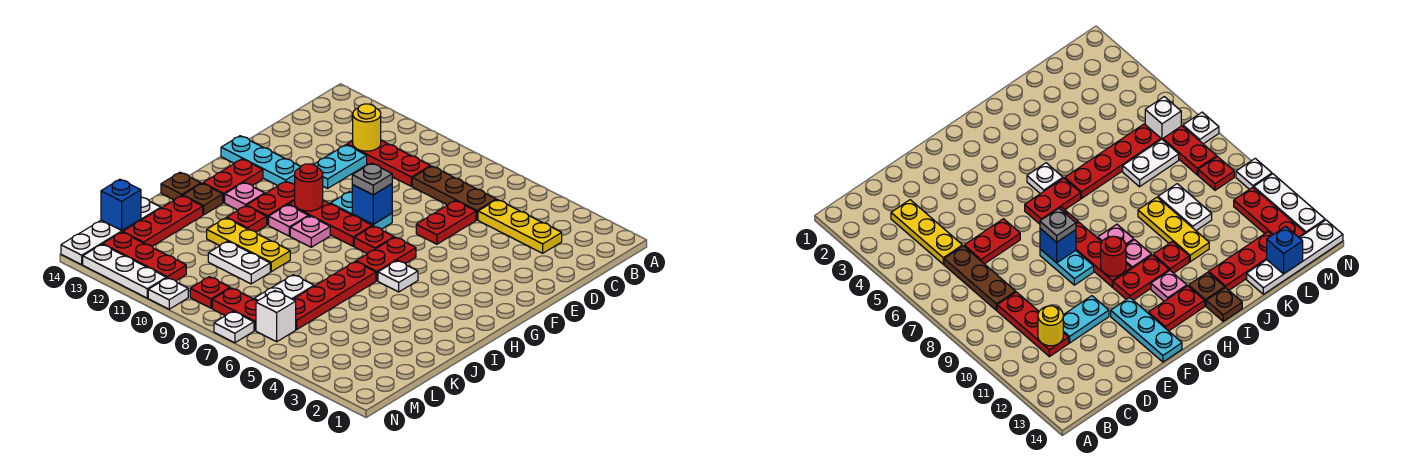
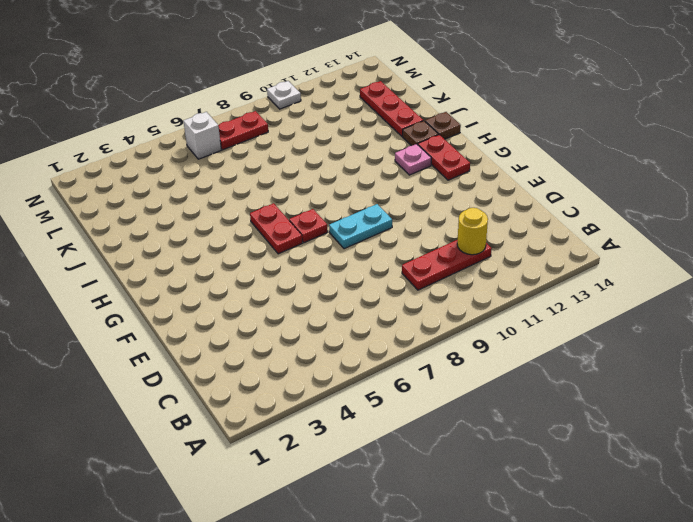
none -> yellow 1x3 plate [478,200,562,253]
none -> brown 1x3 plate [412,166,496,220]
none -> red 1x2 plate [416,201,476,244]
none -> cyan 1x2 plate [313,145,367,188]

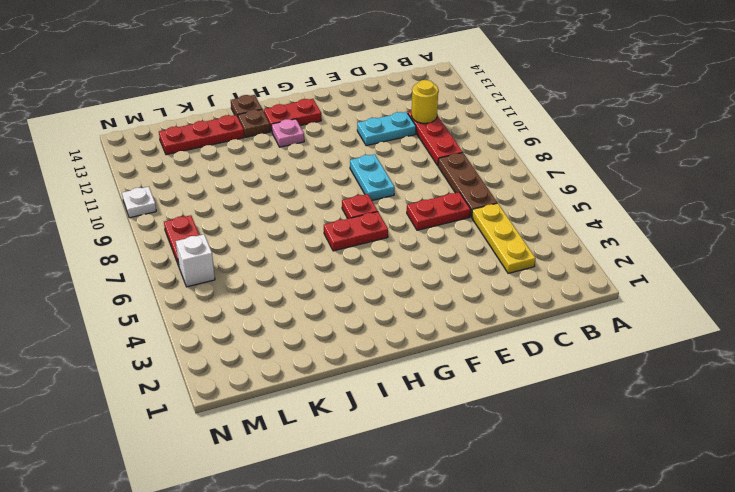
none -> cyan 1x3 plate [221,136,301,186]
none -> red 1x3 plate [289,200,372,246]
none -> red 1x2 plate [247,181,295,225]
none -> white 1x1 plate [378,261,418,292]

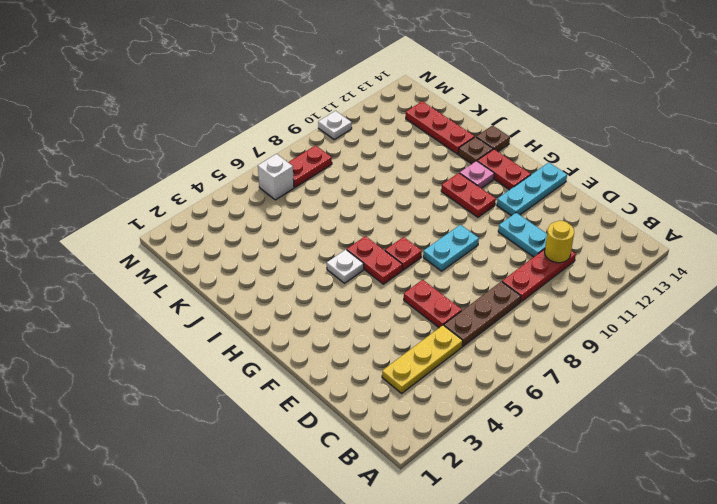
none -> red 1x3 plate [289,200,372,246]
none -> pink 1x1 plate [290,216,330,247]
none -> pink 1x1 plate [269,205,308,236]
none -> red 1x4 plate [293,262,376,329]

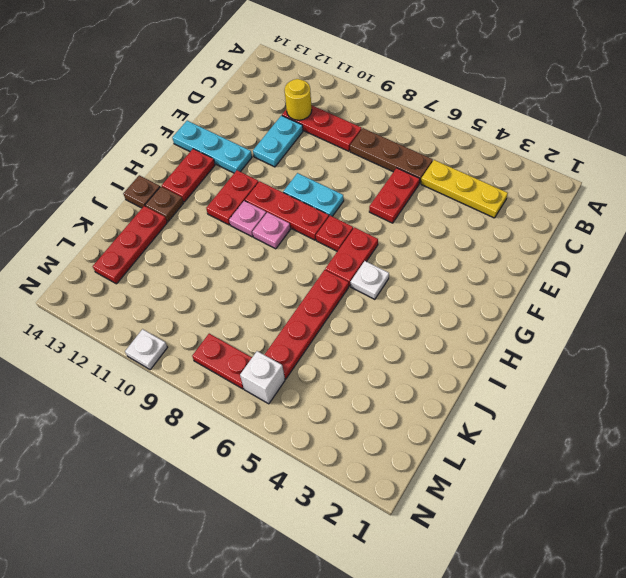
none -> pink 1x1 plate [225,183,265,210]
none -> red 1x1 plate [227,206,267,232]
none -> yellow 1x3 plate [207,218,290,272]
none -> white 1x2 plate [254,275,314,300]

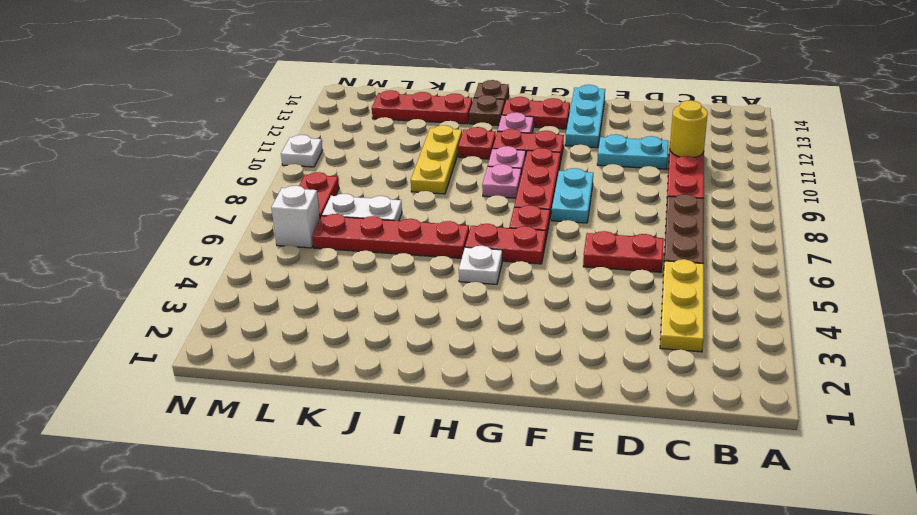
none -> white 1x2 plate [208,241,270,284]
none -> white 1x4 plate [61,197,161,265]
none -> red 1x1 plate [190,277,230,308]
none -> red 1x3 plate [103,232,186,281]

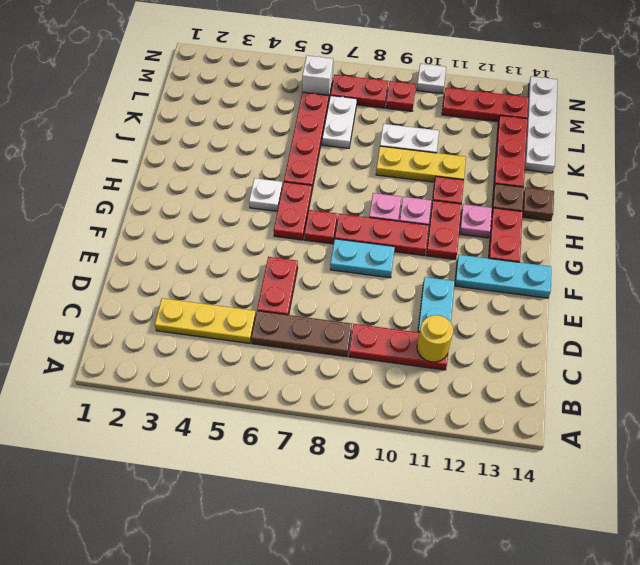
none -> white 1x1 plate [214,311,254,343]
none -> white 1x3 plate [83,244,166,298]
none -> blue 1x1 brick [352,184,392,224]
none -> red 1x1 round brick [294,164,323,211]

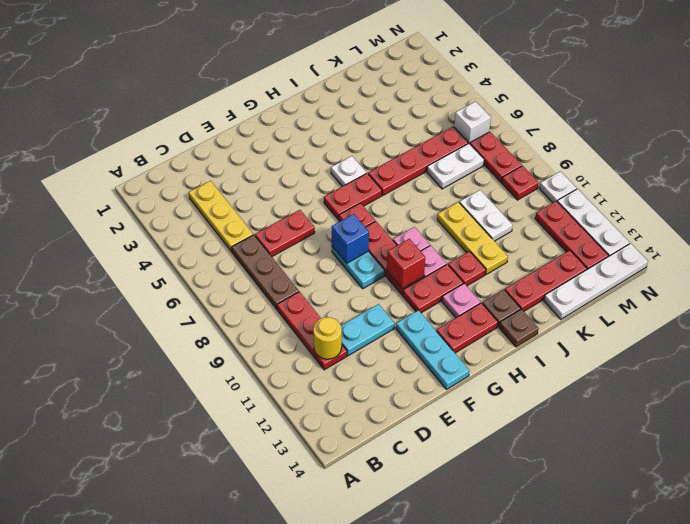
red 1x1 brick [387,239,425,289] -> red 1x1 round brick [294,164,323,211]
none -> white 1x1 plate [214,311,254,343]
none -> blue 1x1 brick [101,179,141,230]
none -> grey 1x1 plate [352,163,392,195]

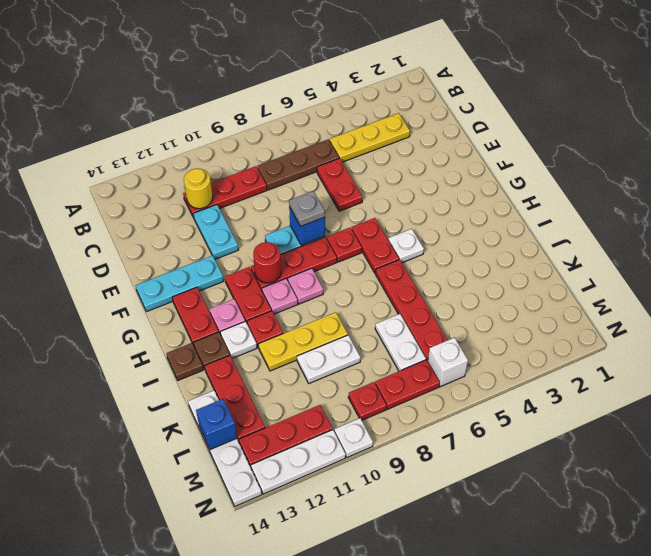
white 1x1 plate [220,321,257,358] -> white 1x1 plate moved to [214,311,254,343]

